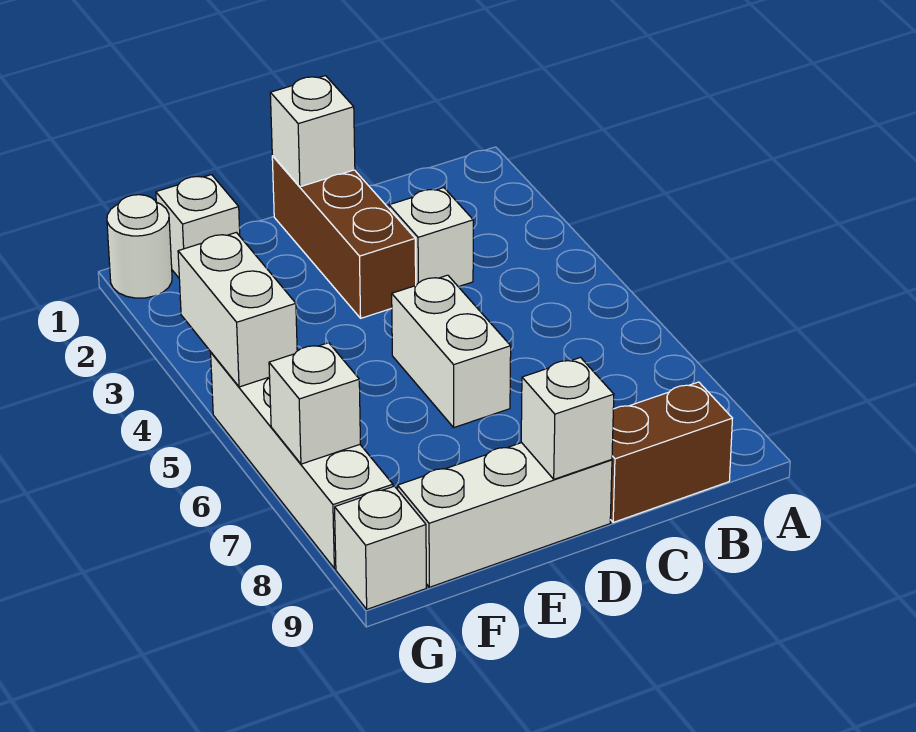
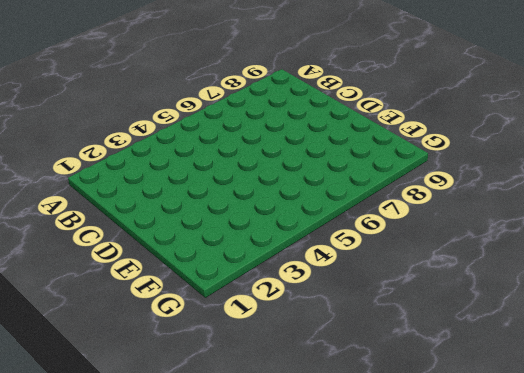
none -> brown 1x2 brick [610,382,732,522]
none -> white 1x1 brick [389,188,473,287]
none -> brown 1x3 brick [272,156,416,318]

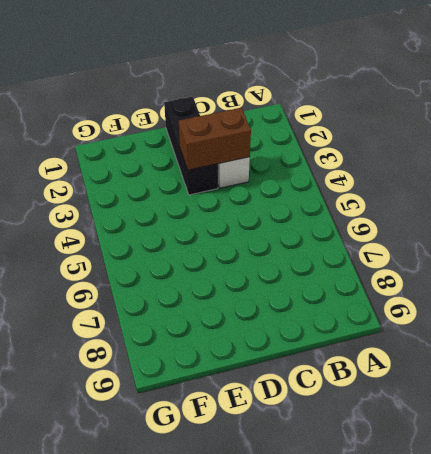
brown 1x2 brick [179,108,251,170] -> brown 1x2 brick moved to [610,382,732,522]
black 1x3 brick [164,97,218,195] -> brown 1x3 brick [272,156,416,318]
none -> white 1x2 brick [392,275,511,427]
none -> white 1x3 brick [397,443,612,587]
none -> white 1x1 brick [156,175,240,278]

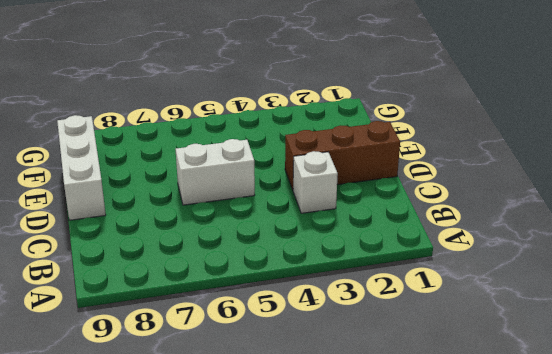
none -> brown 1x2 brick [610,382,732,522]
none -> white 1x1 brick [156,175,240,278]
none -> white 1x1 round brick [107,195,172,298]

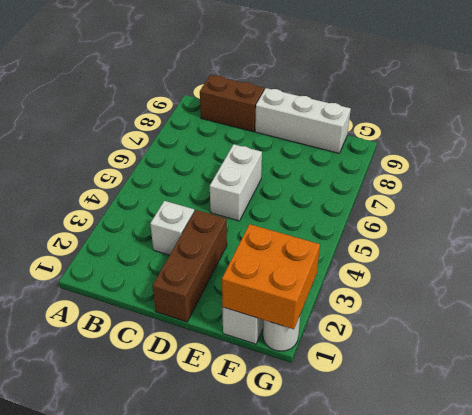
orange 2x2 brick [222,224,320,329] -> none
none -> white 1x4 brick [211,353,393,569]
none -> white 1x1 brick [335,486,426,609]
none -> white 1x1 brick [270,76,355,187]

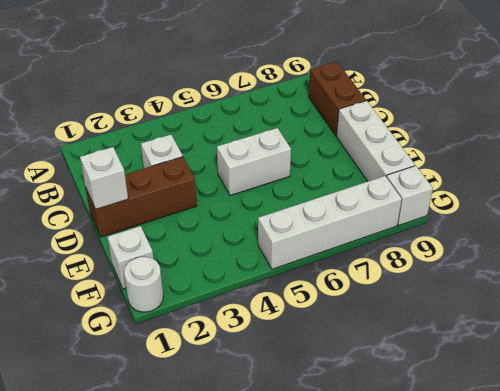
none -> white 1x1 brick [521,357,614,479]
none -> white 1x2 brick [178,232,297,387]
none -> white 1x1 brick [269,343,360,464]

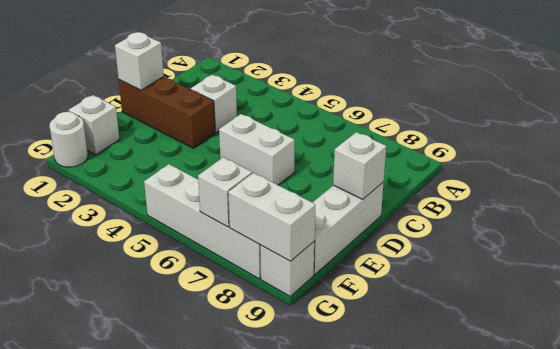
white 1x2 brick [228,173,315,261] -> white 1x2 brick moved to [178,232,297,387]
none -> brown 1x2 brick [610,382,732,522]

